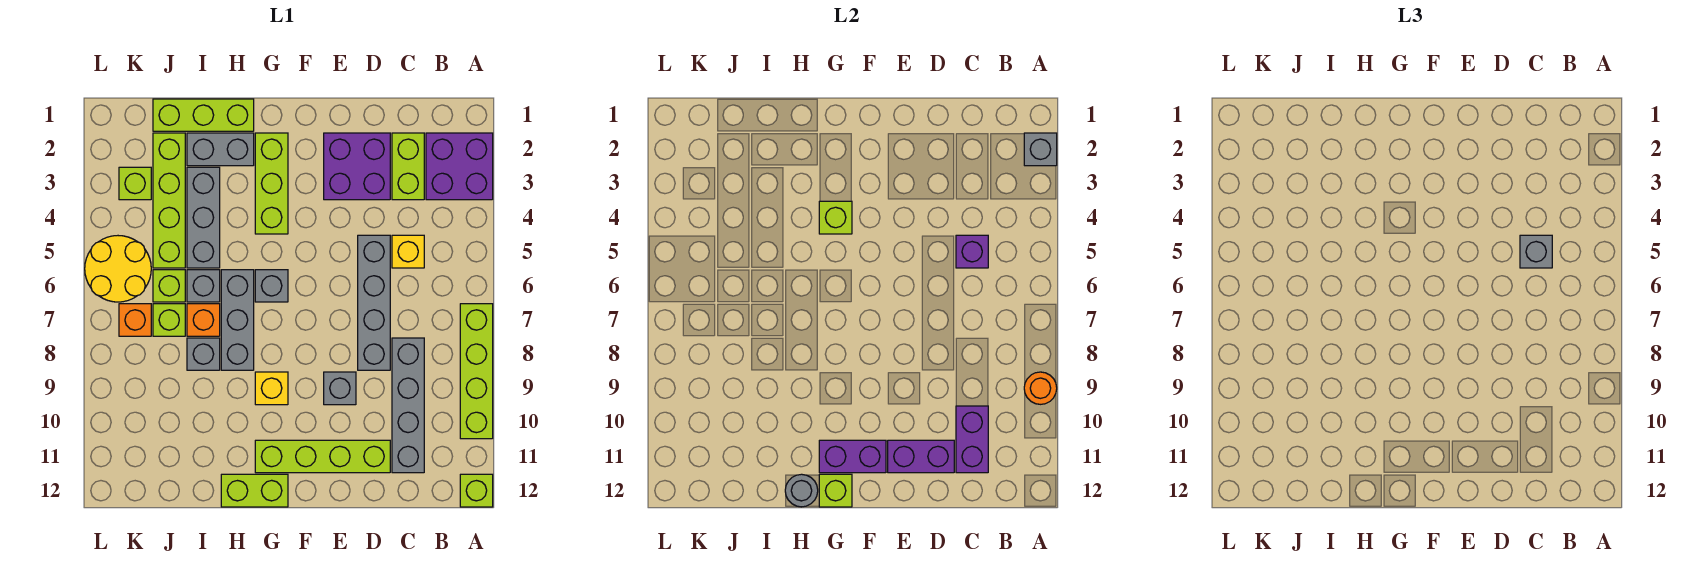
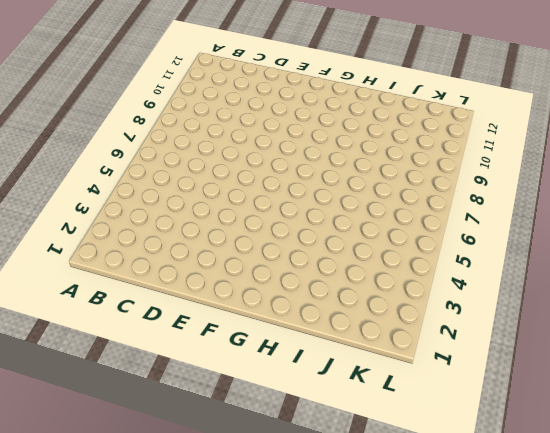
none -> purple 2x2 brick [426,133,493,200]
none -> lime 1x4 brick [460,304,493,439]
none -> lime 1x1 brick [460,474,493,507]
none -> lime 1x2 brick [392,133,424,200]

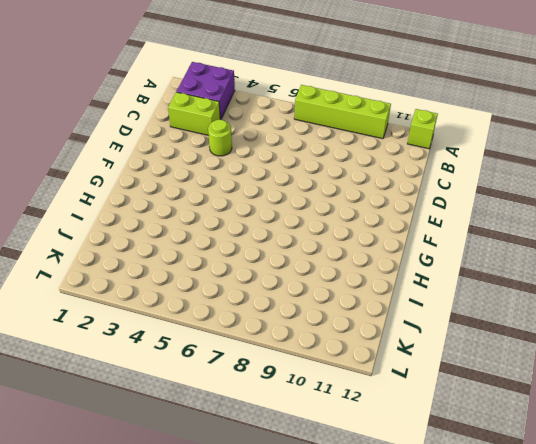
lime 1x1 round brick [208,119,232,156] -> none
none -> yellow 1x1 brick [392,235,424,268]
none -> grey 1x4 brick [392,338,424,473]
none -> purple 2x2 brick [324,133,390,200]
none -> grey 1x4 brick [358,235,390,370]

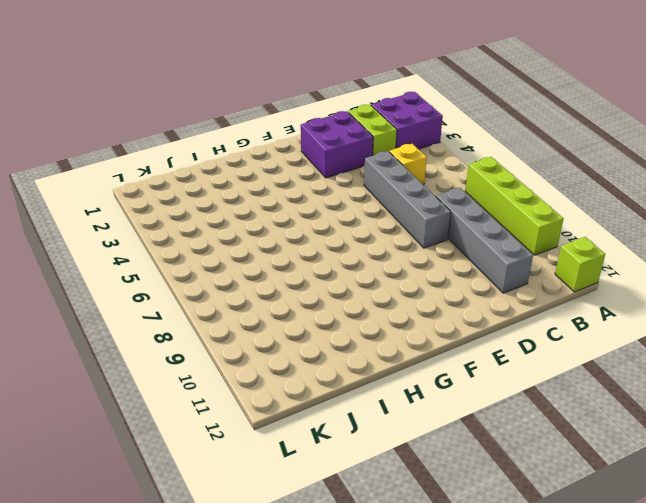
none -> lime 1x4 brick [255,440,390,473]
none -> grey 1x1 brick [324,372,356,405]
none -> lime 1x3 brick [255,133,288,234]
none -> grey 1x1 brick [255,270,288,302]

